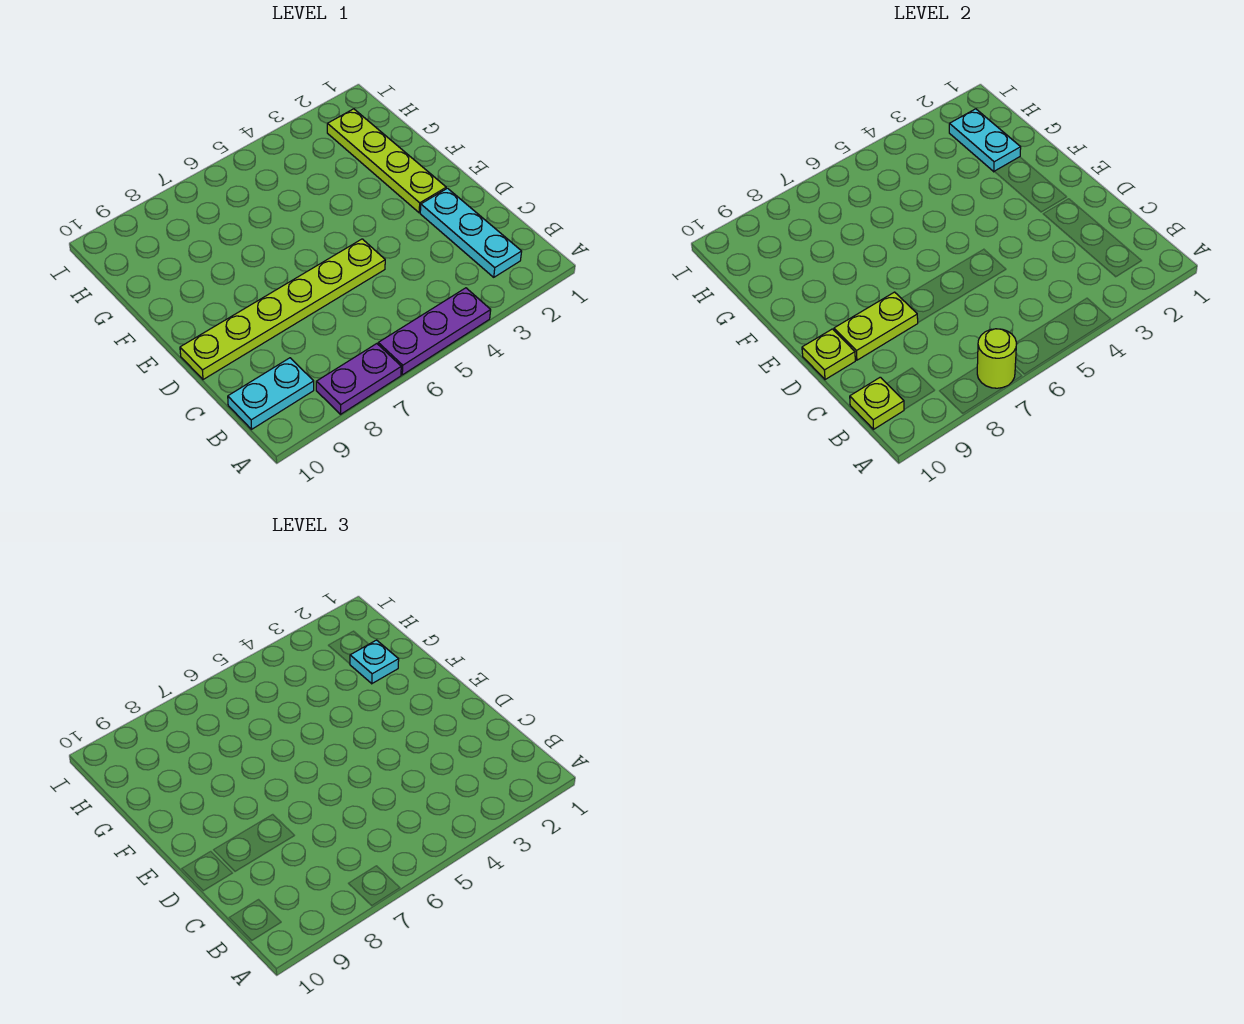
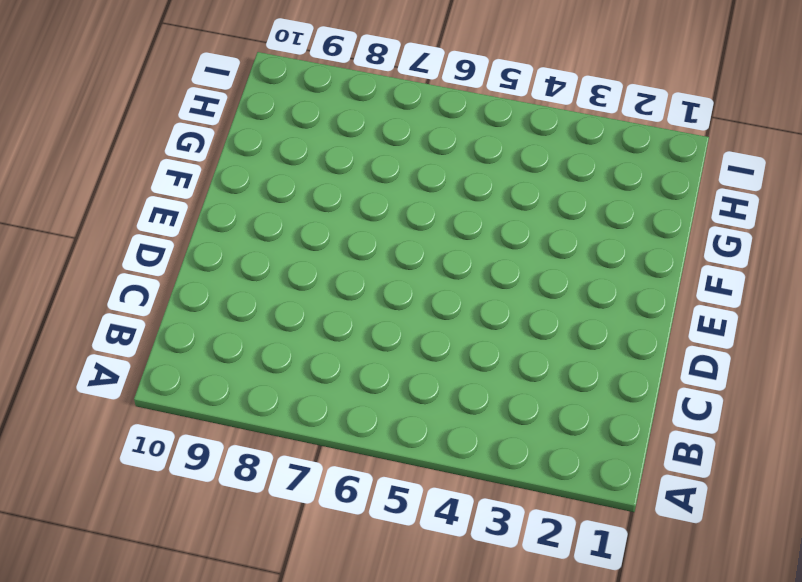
none -> purple 1x3 plate [378,288,491,375]
none -> purple 1x2 plate [316,344,401,414]
none -> cyan 1x3 plate [420,188,522,277]

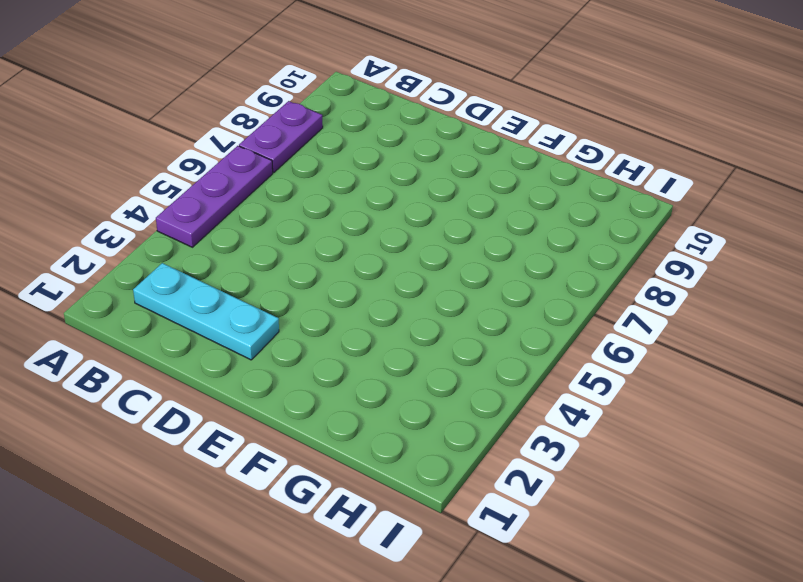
none -> cyan 1x2 plate [228,358,314,429]
none -> lime 1x6 plate [180,239,385,380]
none -> lime 1x4 plate [327,109,446,213]

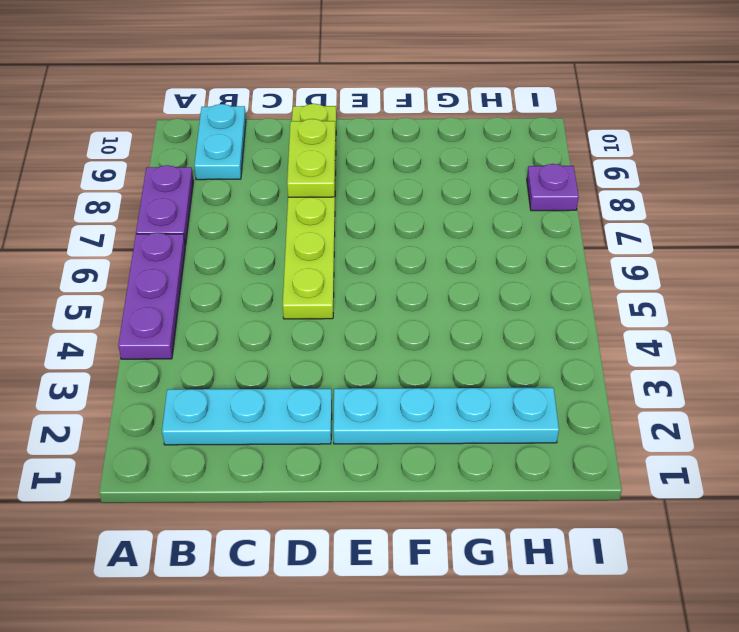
cyan 1x4 plate [333,388,559,444] -> lime 1x4 plate [327,109,446,213]
purple 1x1 plate [527,164,579,211] -> none
none -> lime 1x1 round brick [977,329,1016,388]
none -> lime 1x1 plate [850,377,904,429]
none -> lime 1x1 plate [802,329,856,380]

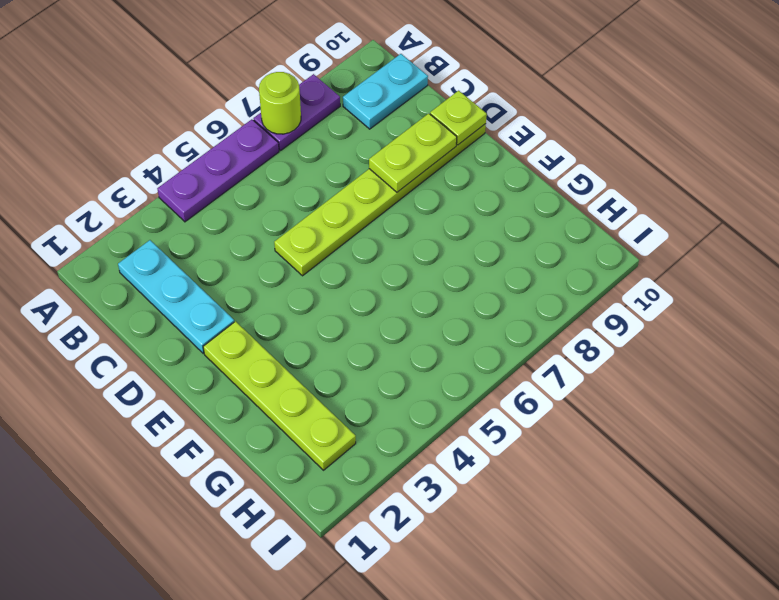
none -> lime 1x1 plate [850,377,904,429]
none -> cyan 1x2 plate [949,109,1021,172]
none -> cyan 1x1 plate [350,640,399,684]

